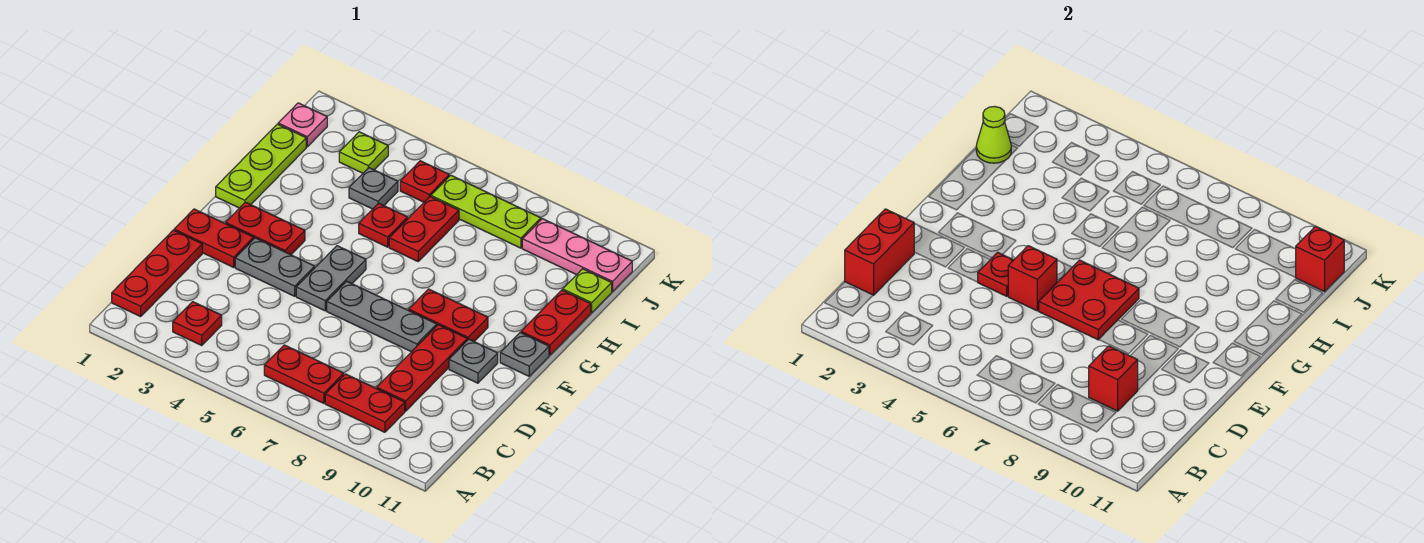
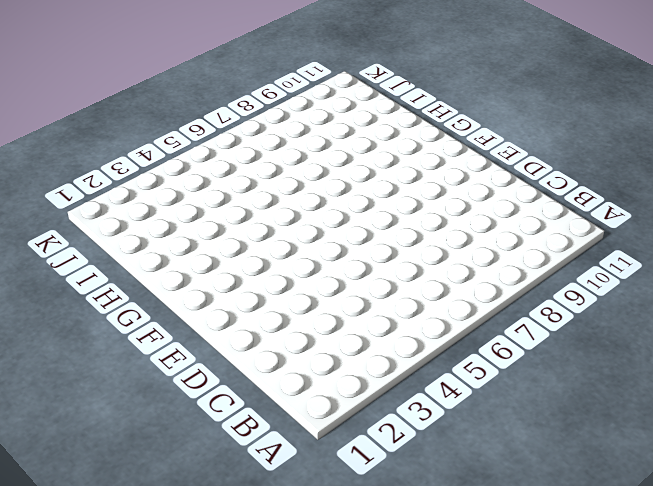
none -> red 1x3 plate [112,230,202,317]
none -> red 1x1 plate [173,302,222,345]
none -> red 1x2 plate [264,345,344,403]
none -> red 1x2 plate [325,374,405,432]

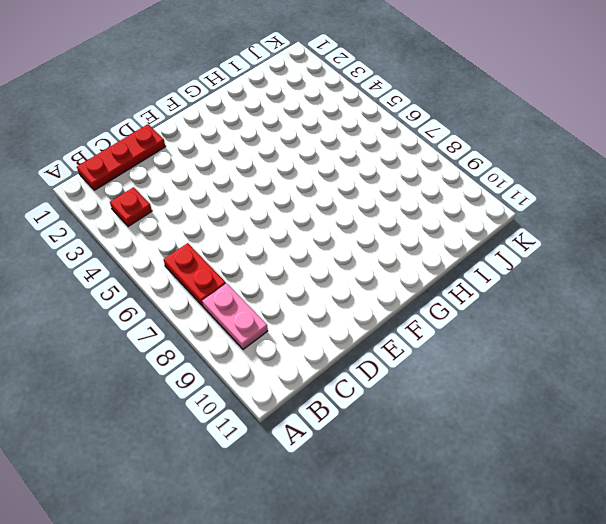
pink 1x2 plate [202,283,268,350] -> red 1x2 plate [325,374,405,432]
none -> red 1x3 plate [377,325,467,411]
none -> red 1x2 plate [174,209,254,267]
none -> grey 1x2 plate [235,238,315,296]
none -> grey 1x2 plate [296,246,366,311]

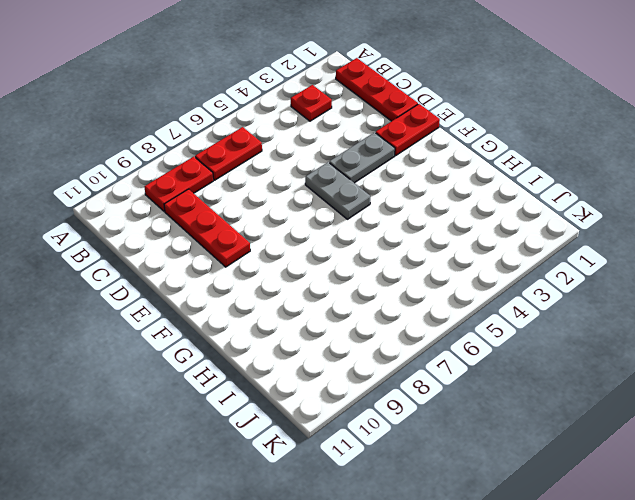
none -> grey 1x3 plate [327,281,437,352]
none -> grey 1x1 plate [449,339,498,383]
none -> red 1x2 plate [226,202,305,255]
none -> red 1x2 plate [409,289,488,341]

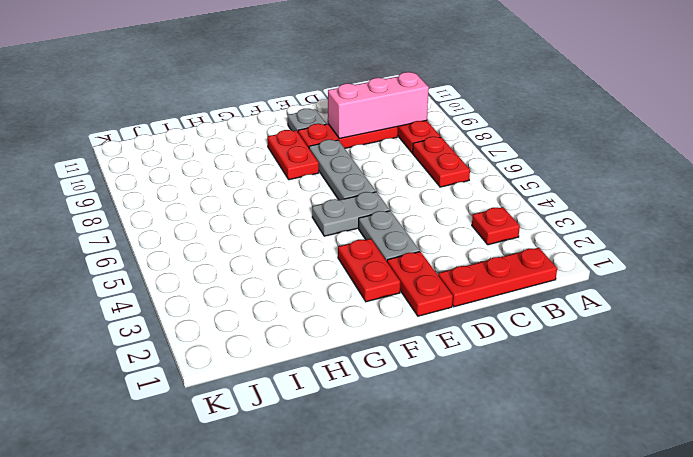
pink 1x3 brick [328,72,429,138] -> red 1x1 brick [1089,346,1138,411]
none -> grey 1x1 plate [500,333,549,376]
none -> lime 1x3 plate [216,124,306,208]
none -> red 1x2 plate [521,290,591,355]
none -> red 1x1 plate [359,203,408,247]

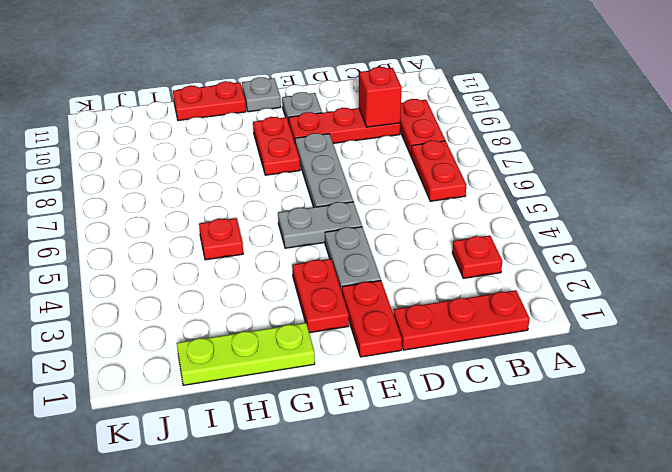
none -> red 1x2 plate [389,197,459,261]
none -> grey 1x1 plate [349,168,398,209]
none -> lime 1x1 plate [563,269,612,313]
none -> pink 1x1 plate [278,103,327,147]

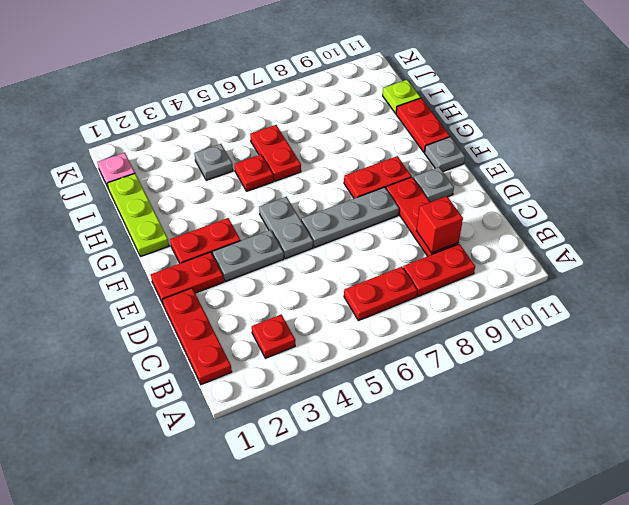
none -> lime 1x1 plate [339,132,388,173]
none -> red 1x1 plate [400,161,449,202]
none -> lime 1x3 plate [431,175,541,248]
none -> pink 1x3 plate [522,219,632,292]

